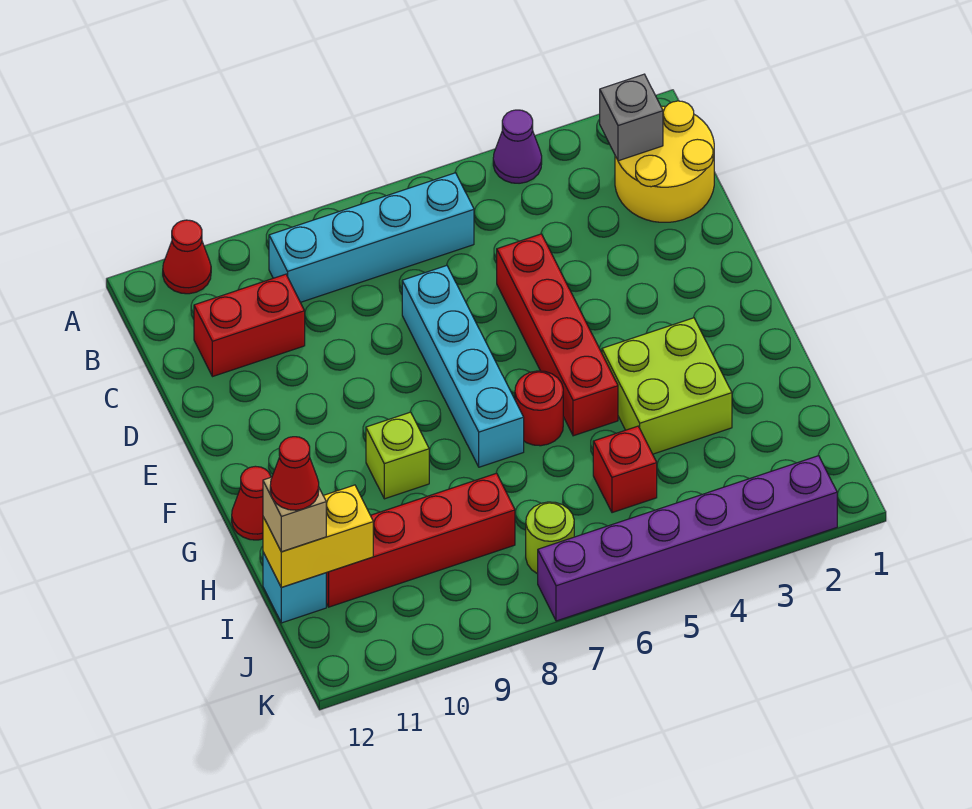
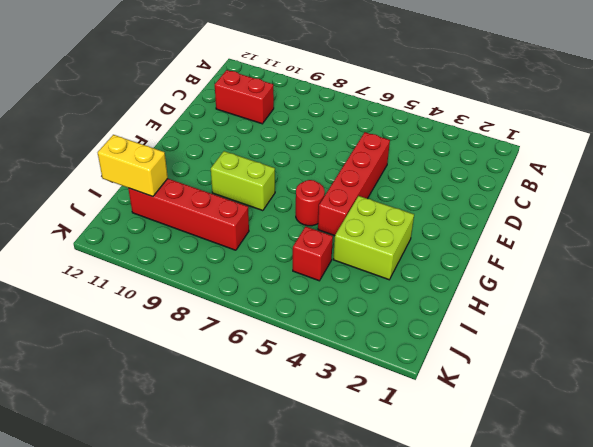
lime 1x2 brick [211,151,275,211] -> lime 1x1 brick [366,412,429,499]
none -> purple 1x1 cone [493,110,542,183]
none -> red 1x1 cone [163,220,211,294]
none -> yellow 2x2 round brick [615,101,714,222]

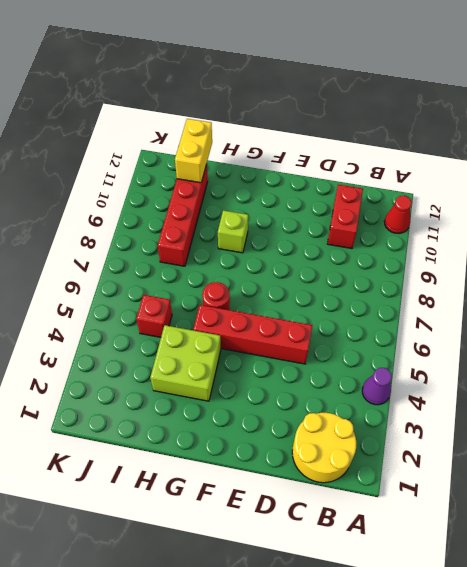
none -> cyan 1x4 brick [269,173,474,302]
none -> cyan 1x4 brick [402,266,524,467]
none -> red 1x1 cone [232,466,271,540]

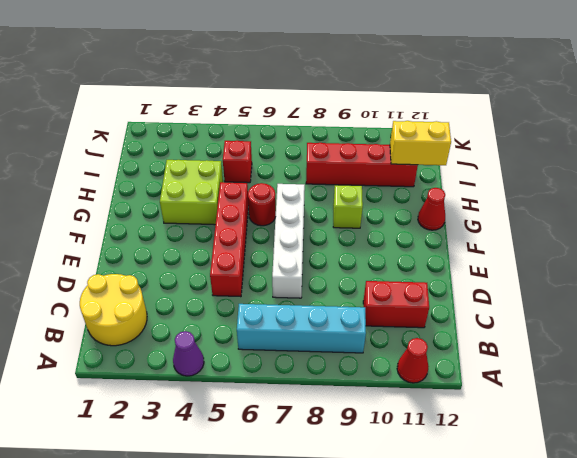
white 1x4 brick [272,184,305,298] -> cyan 1x4 brick [402,266,524,467]
none -> cyan 1x1 brick [263,552,326,623]
none -> lime 1x1 round brick [526,502,574,574]
none -> purple 1x6 brick [538,456,837,621]

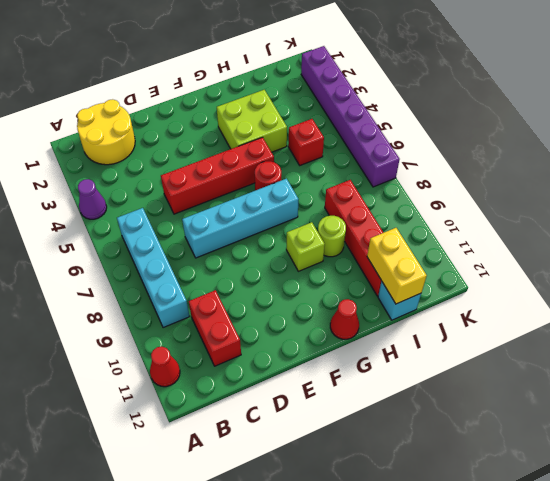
lime 1x1 round brick [318,216,346,257] -> lime 1x1 round brick moved to [526,502,574,574]
none -> grey 1x1 brick [600,74,663,161]
none -> tan 1x1 brick [263,477,326,552]
none -> red 1x1 cone [270,437,319,510]

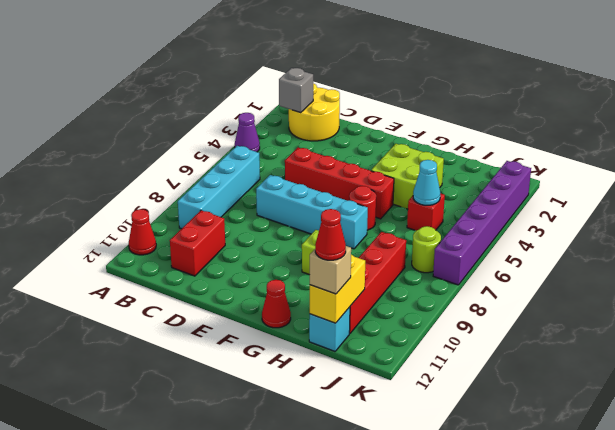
cyan 1x1 cone [413,160,440,205] -> none

